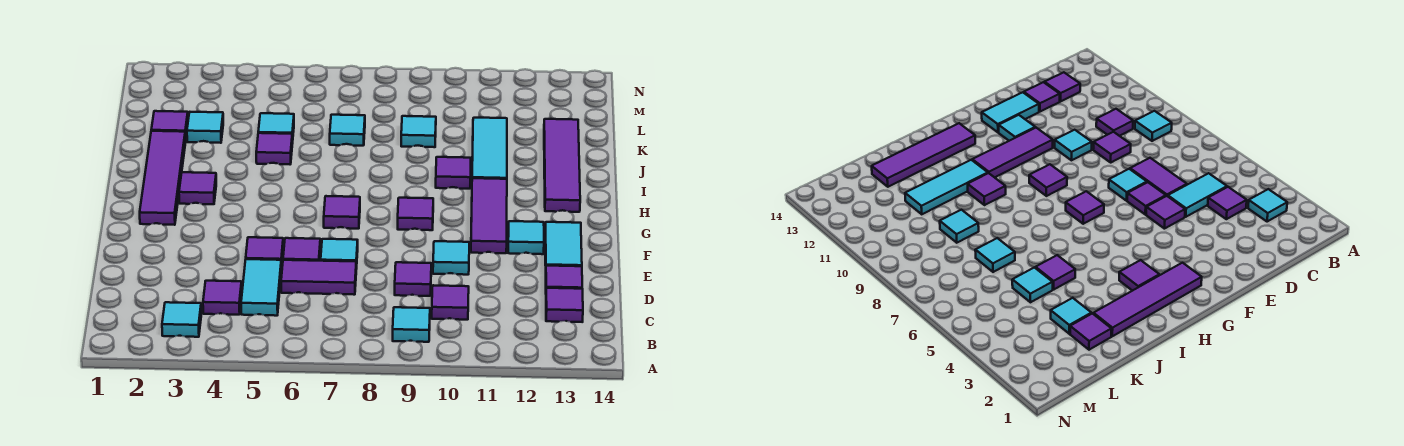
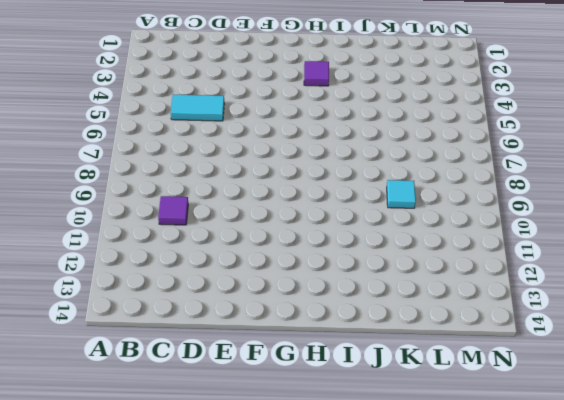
none -> cyan 1x1 tile [162,302,201,337]
none -> cyan 1x1 tile [393,307,430,342]
none -> purple 1x1 tile [203,281,242,315]

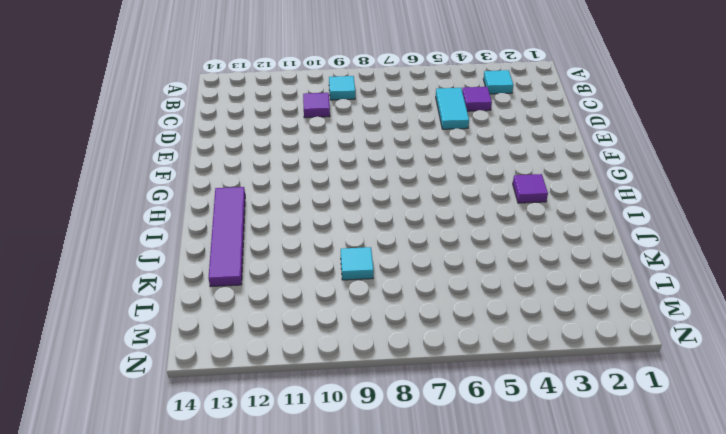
none -> purple 1x1 tile [546,288,583,322]
none -> purple 1x2 tile [281,260,356,295]
none -> purple 1x1 tile [395,262,431,296]

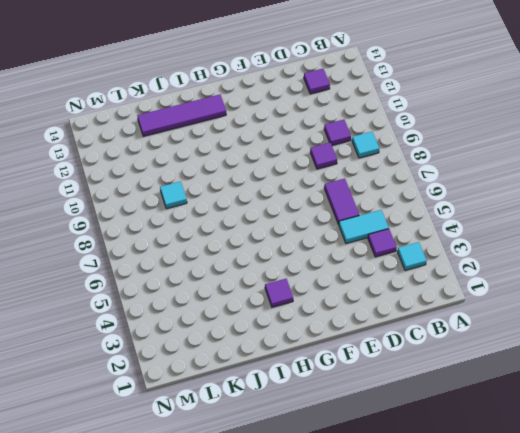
none -> purple 1x1 tile [546,266,582,289]
none -> purple 1x1 tile [246,237,283,270]
none -> purple 1x1 tile [283,238,320,261]

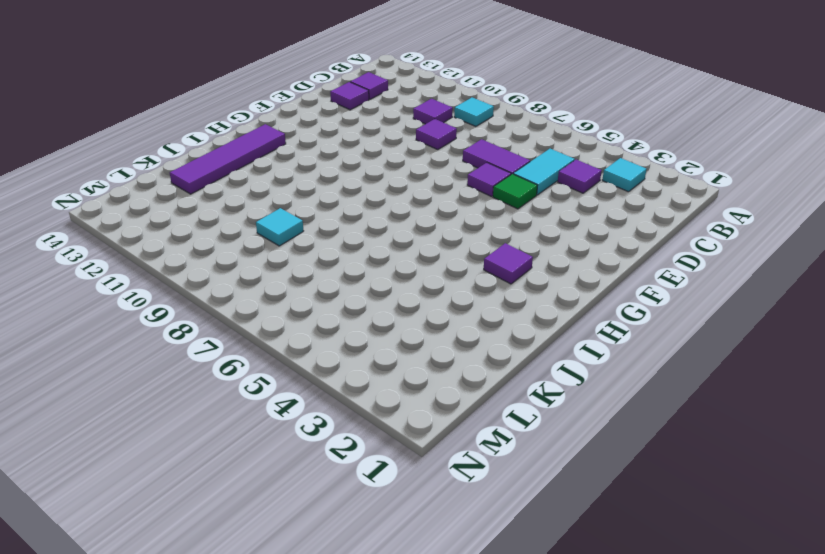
green 1x1 tile [493,174,538,209] -> purple 1x1 tile [246,237,283,270]
none -> cyan 1x1 tile [321,239,358,269]
none -> cyan 1x1 tile [433,241,469,275]
none -> cyan 1x2 tile [545,222,582,266]

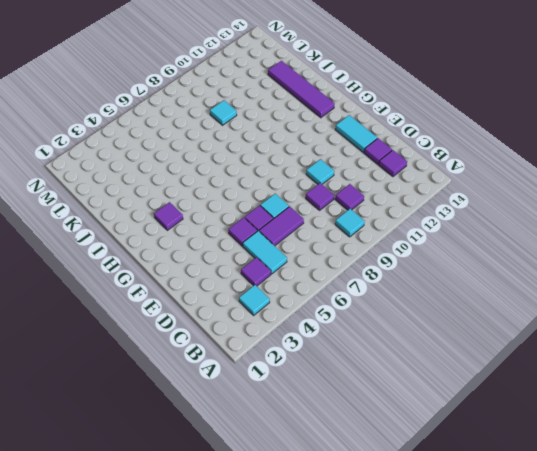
none -> purple 1x3 tile [471,178,507,253]
none -> cyan 1x1 tile [508,221,544,254]
none -> purple 1x4 tile [140,131,186,225]

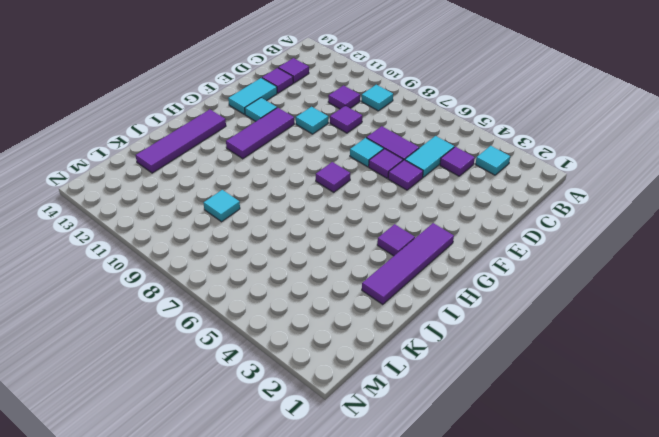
none -> purple 1x1 tile [398,198,433,230]
none -> purple 1x1 tile [436,157,471,189]
none -> cyan 1x3 tile [472,118,507,179]

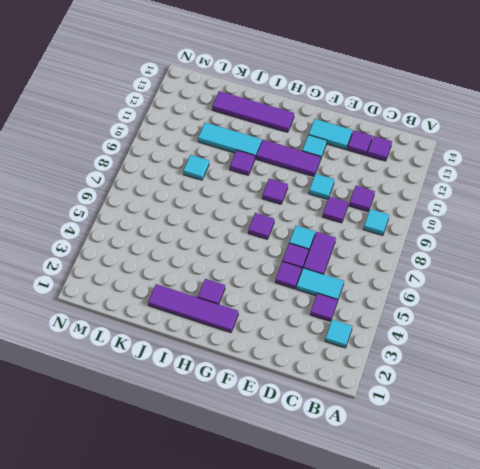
none -> purple 1x1 tile [256,133,292,164]
none -> purple 1x1 tile [151,111,188,142]
none -> cyan 1x1 tile [187,112,223,143]

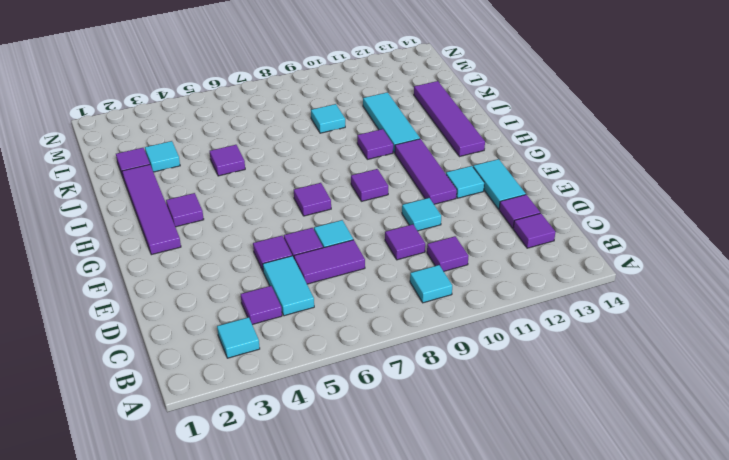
none -> cyan 1x1 tile [258,113,294,144]
none -> cyan 1x1 tile [330,115,365,146]

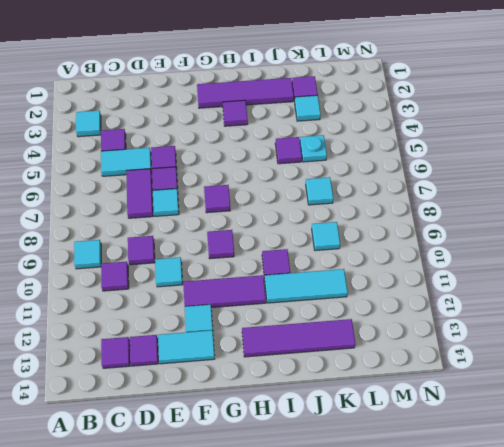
cyan 1x1 plate [300,135,327,162] -> cyan 1x1 tile [258,113,294,144]

